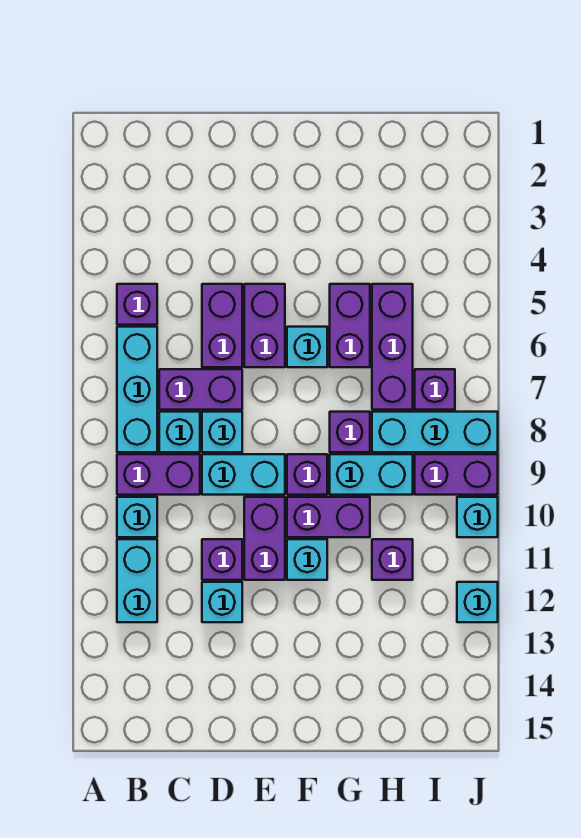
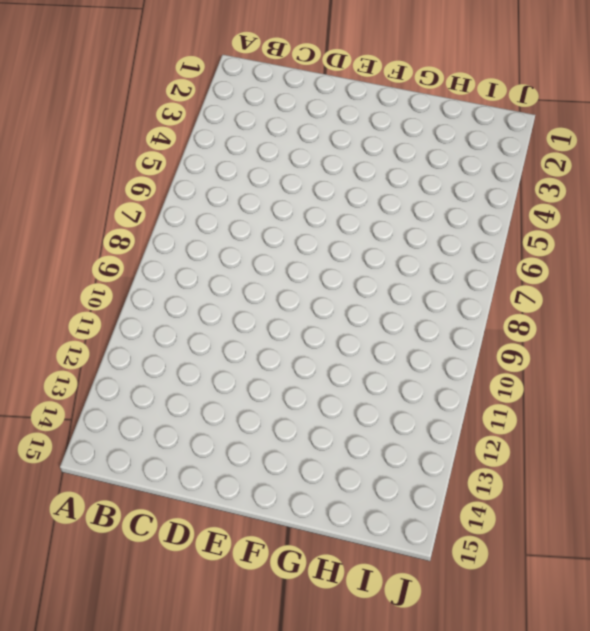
none -> purple 1x1 brick [117,284,157,325]
none -> cyan 1x3 brick [117,327,157,452]
none -> purple 1x2 brick [117,454,200,495]

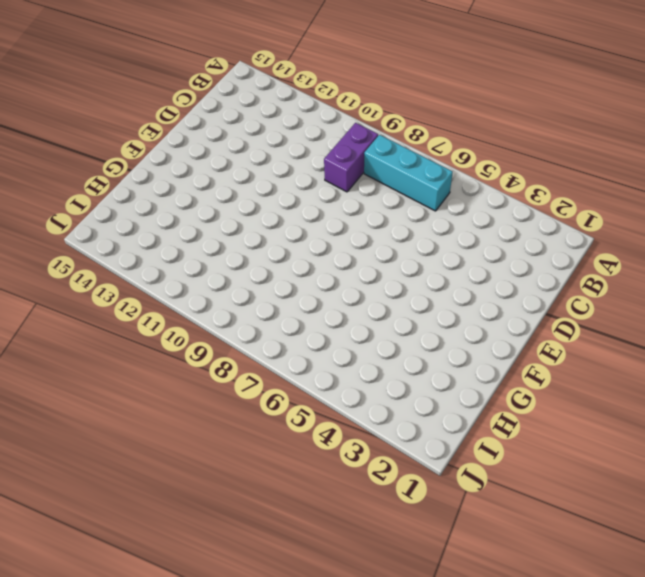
none -> purple 1x1 brick [117,284,157,325]
none -> cyan 1x1 brick [117,497,157,537]
none -> cyan 1x2 brick [117,539,157,622]

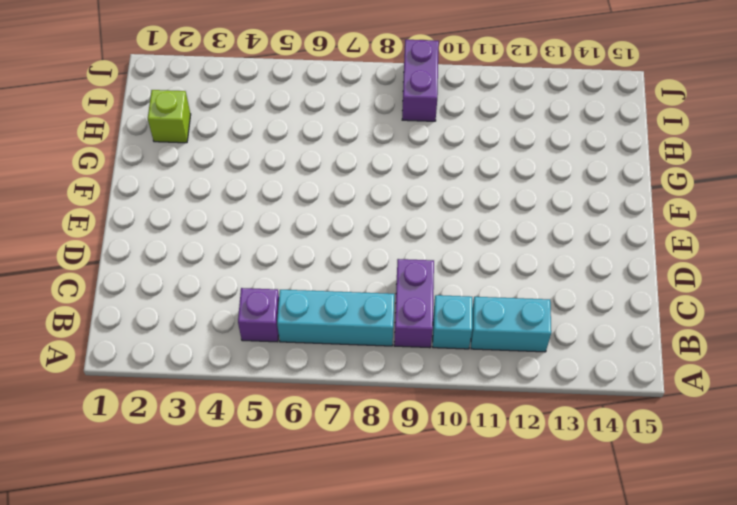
lime 1x1 brick [148,90,191,143] -> none
none -> purple 1x2 brick [159,369,242,410]
none -> cyan 1x1 brick [159,412,200,452]
none -> purple 1x2 brick [202,284,242,367]

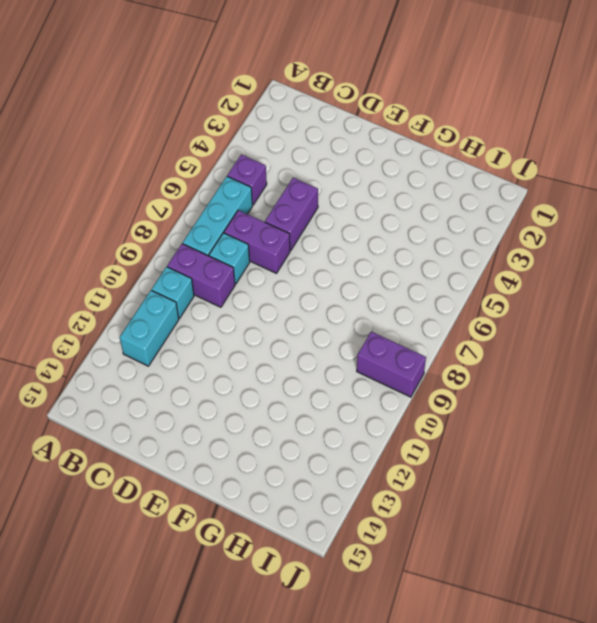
none -> cyan 1x1 brick [202,412,242,452]
none -> cyan 1x2 brick [202,454,285,495]
none -> purple 1x1 brick [202,539,242,580]

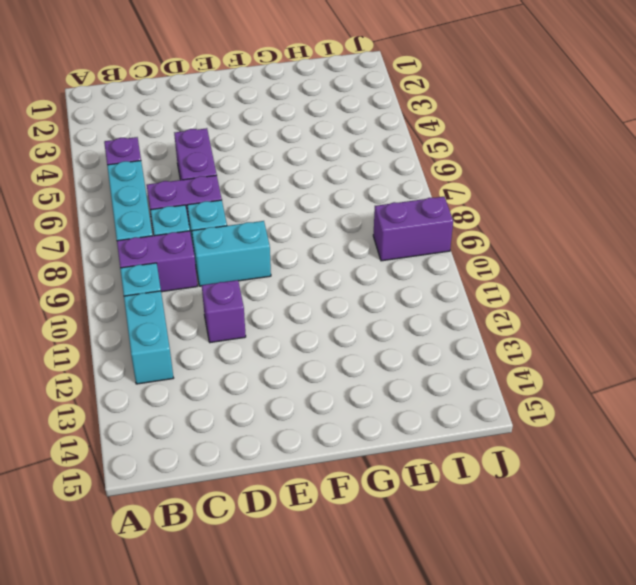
none -> cyan 1x1 brick [202,582,242,622]
none -> purple 1x2 brick [244,284,285,367]
none -> purple 1x2 brick [244,497,285,580]

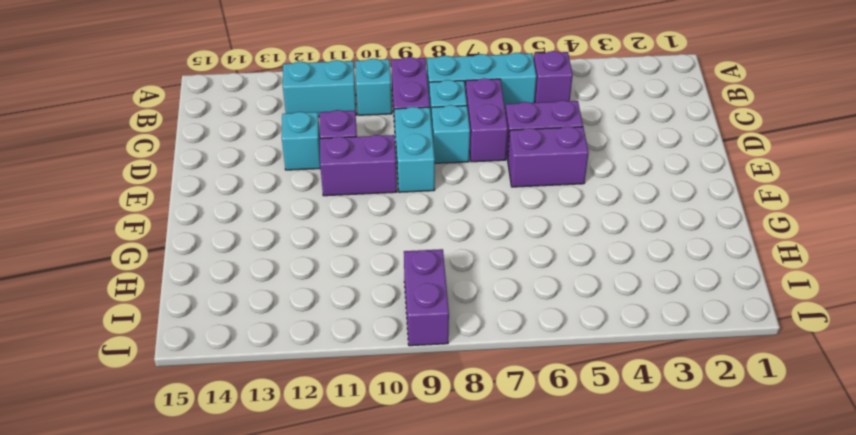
none -> cyan 1x1 brick [287,327,327,367]
none -> purple 1x1 brick [287,454,327,495]
none -> purple 1x2 brick [287,497,370,537]

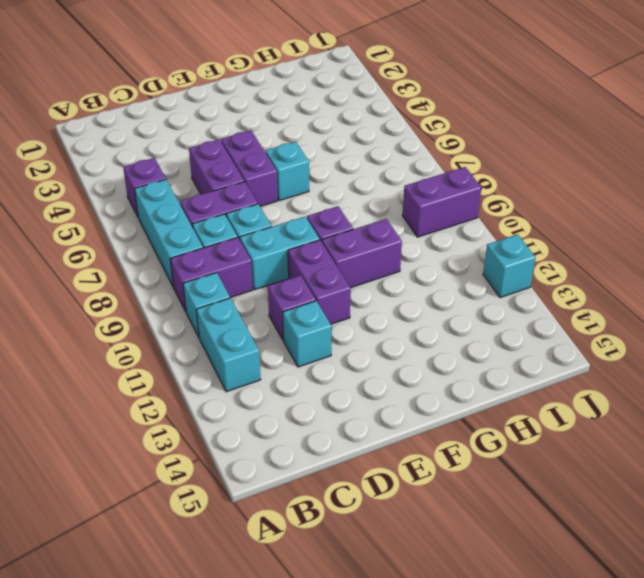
none -> cyan 1x1 brick [287,539,327,580]
none -> purple 1x2 brick [330,284,370,367]
none -> purple 1x1 brick [330,412,370,452]

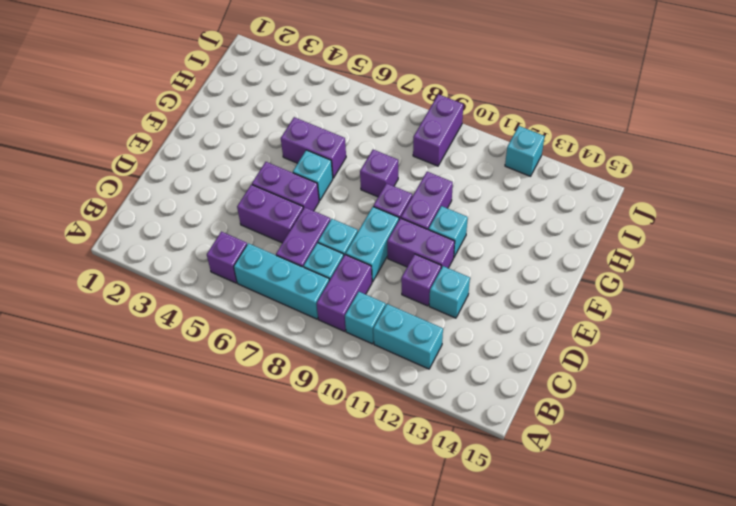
none -> cyan 1x2 brick [330,454,413,495]
none -> purple 1x3 brick [372,284,413,410]
none -> cyan 1x3 brick [372,412,498,452]

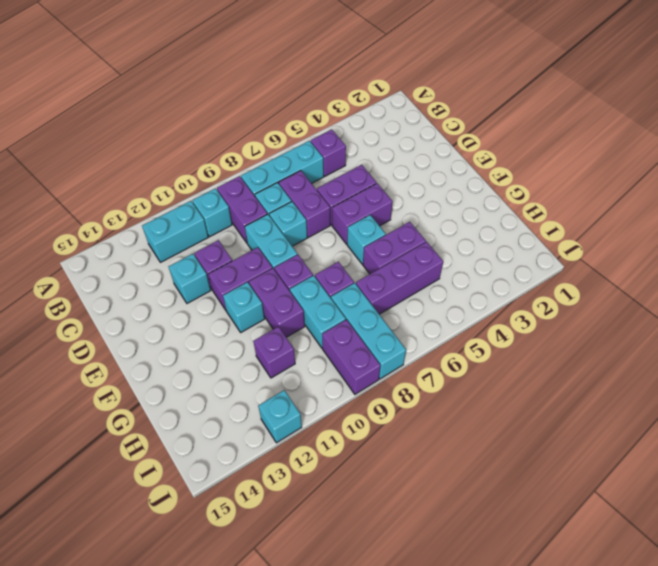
none -> purple 1x1 brick [415,369,455,410]
none -> cyan 1x1 brick [457,497,498,537]

